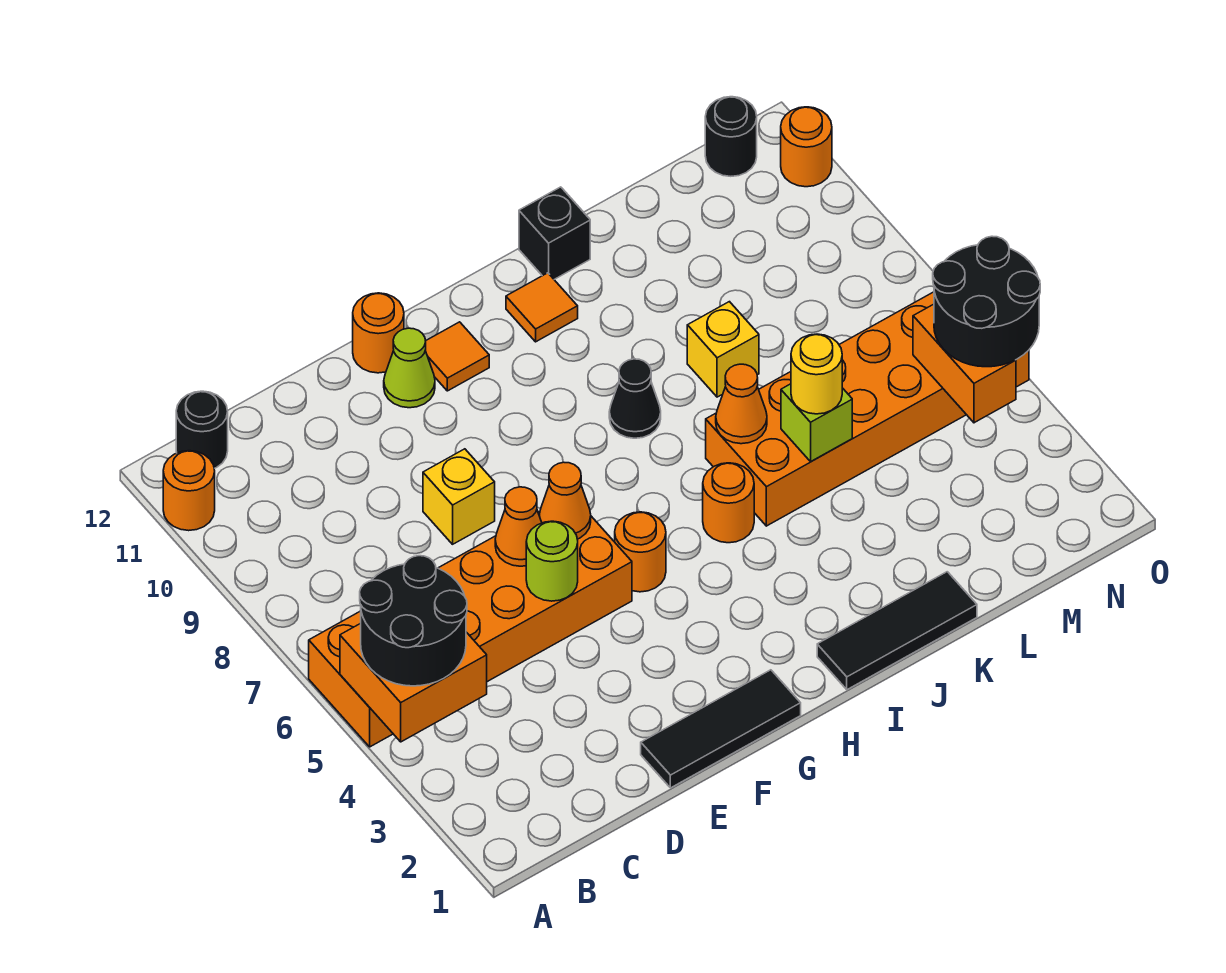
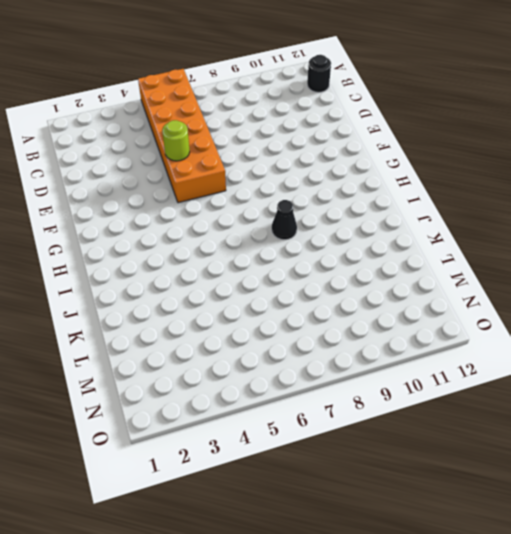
none -> orange 1x1 round brick [163,451,215,531]
none -> black 1x3 tile [641,670,801,788]
none -> yellow 1x1 brick [423,449,495,544]

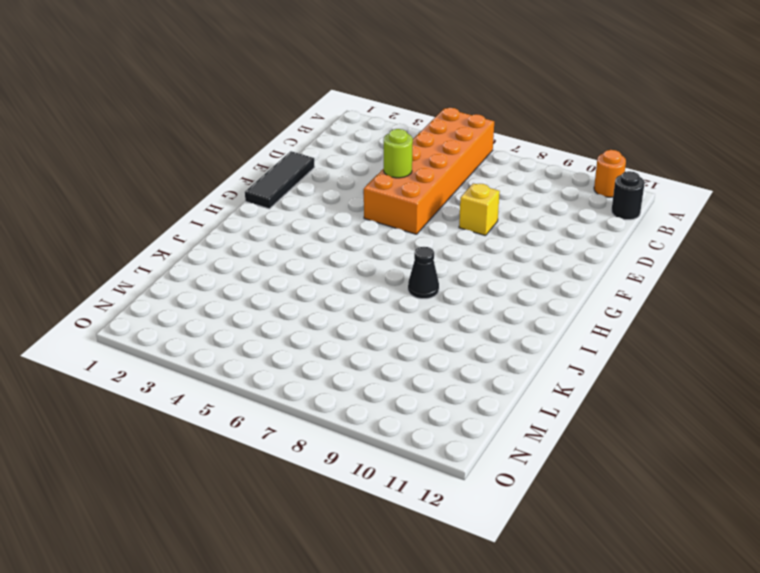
none -> lime 1x1 cone [384,328,435,408]
none -> orange 1x1 round brick [353,293,404,373]
none -> orange 1x1 round brick [615,512,666,592]

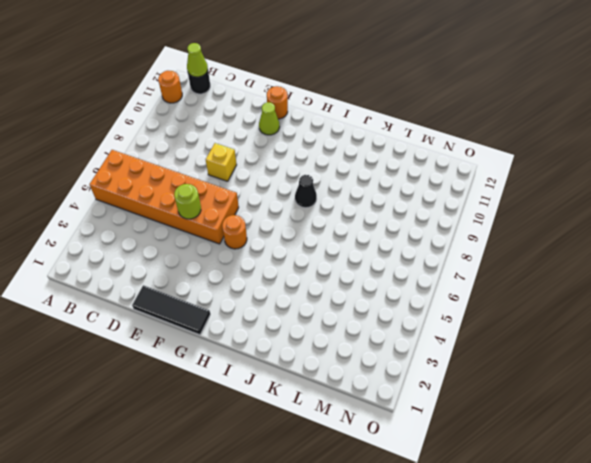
lime 1x1 cone [187,43,208,77] -> none
none -> orange 1x1 tile [425,322,489,391]
none -> black 1x3 tile [817,572,977,690]
none -> orange 1x1 round brick [703,463,754,543]

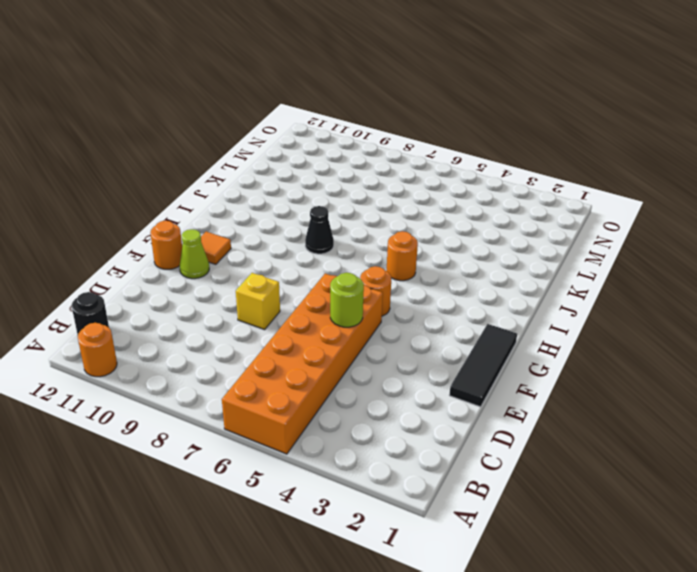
none -> black 1x3 tile [817,572,977,690]
none -> orange 1x1 tile [506,273,578,342]
none -> orange 2x6 brick [706,292,1029,526]

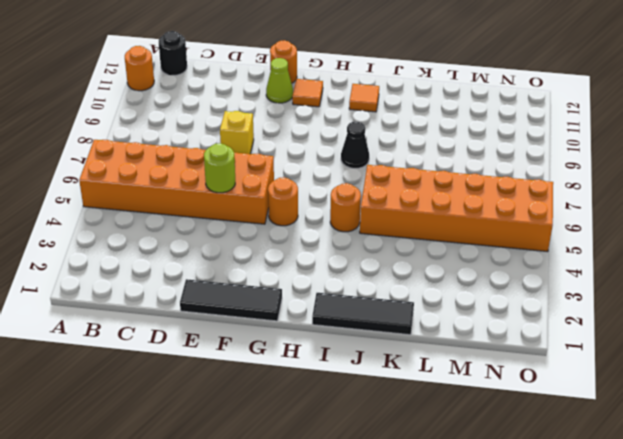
none -> black 1x1 brick [519,187,590,279]
none -> yellow 1x1 brick [687,302,759,397]
none -> black 1x1 round brick [705,97,757,176]

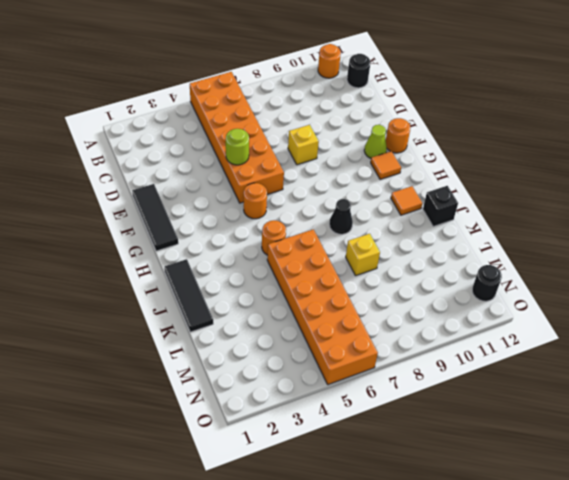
none -> orange 1x1 round brick [781,107,832,187]
none -> orange 2x2 brick [340,623,487,742]
none -> orange 1x1 cone [495,487,542,566]

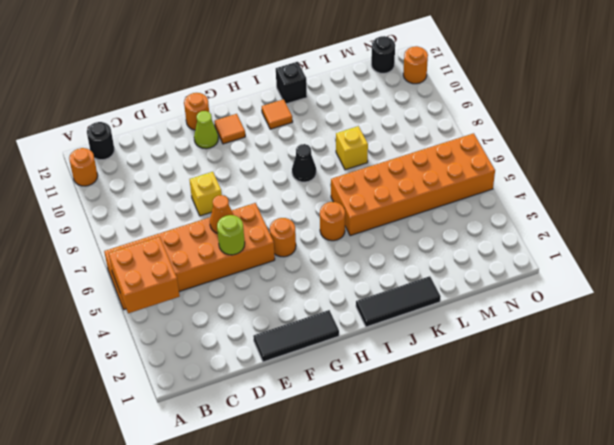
none -> orange 1x1 cone [539,462,591,539]
none -> orange 1x1 cone [716,364,767,444]
none -> lime 1x1 brick [781,384,852,462]

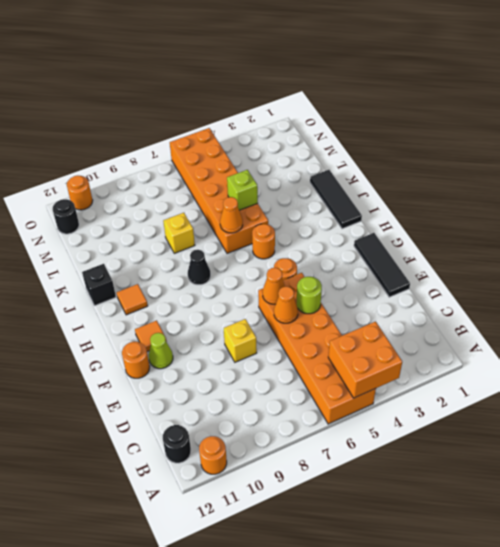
none -> orange 1x2 brick [913,304,1016,423]
none -> black 2x2 round brick [360,556,467,686]
none -> yellow 1x1 round brick [791,334,842,414]

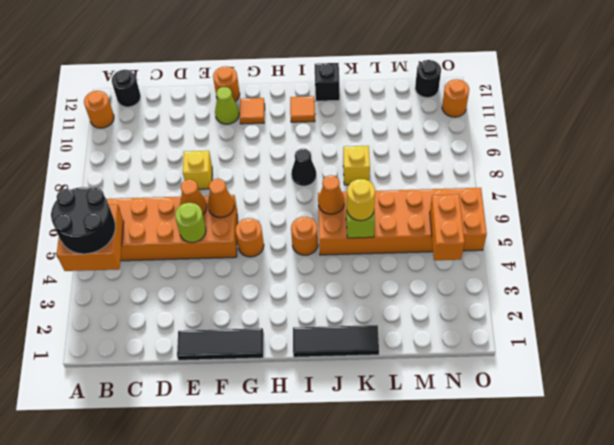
none -> black 2x2 round brick [933,236,1040,367]

